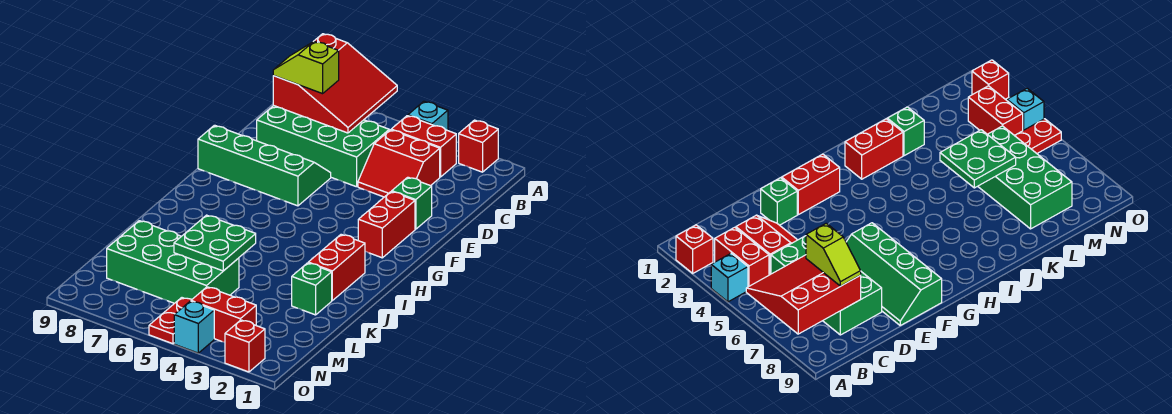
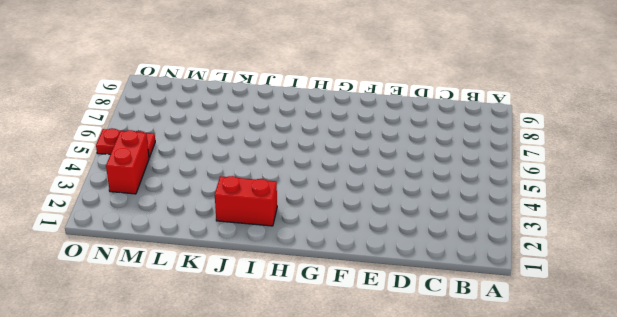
none -> red 1x1 brick [459,120,498,172]
none -> cyan 1x1 brick [408,101,448,131]
none -> red 1x2 brick [391,116,456,177]

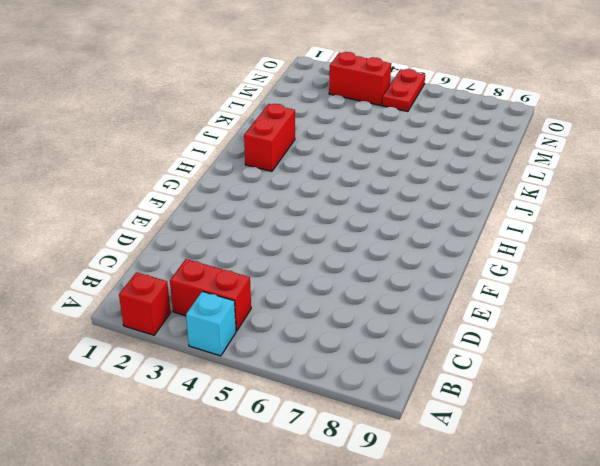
none -> red 2x2 slope [358,130,440,197]
none -> green 2x4 brick [257,106,389,187]
none -> green 1x1 brick [392,177,432,229]

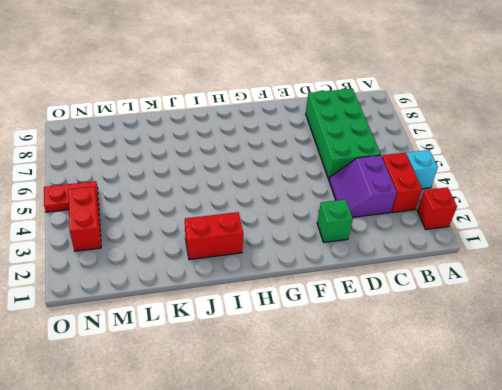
purple 2x2 slope [329,155,397,217] -> red 2x2 slope [358,130,440,197]
none -> green 2x4 slope [198,125,331,206]
none -> red 1x2 brick [358,192,415,258]
none -> green 1x1 brick [292,263,332,315]

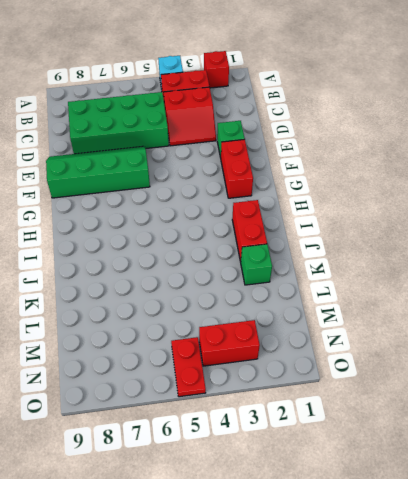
none -> green 2x4 brick [107,221,239,303]
none -> red 1x1 brick [225,320,265,372]
none -> cyan 1x1 brick [174,301,214,353]

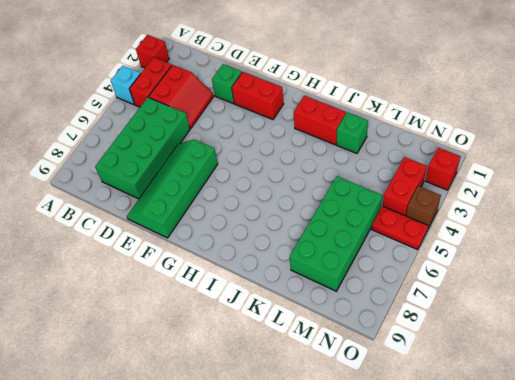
brown 1x1 brick [406,186,441,228] -> cyan 1x1 brick [174,301,214,353]
none -> red 3x3 slope [273,34,397,133]
none -> green 2x2 plate [174,215,256,271]
none -> lime 1x2 slope [273,41,339,94]

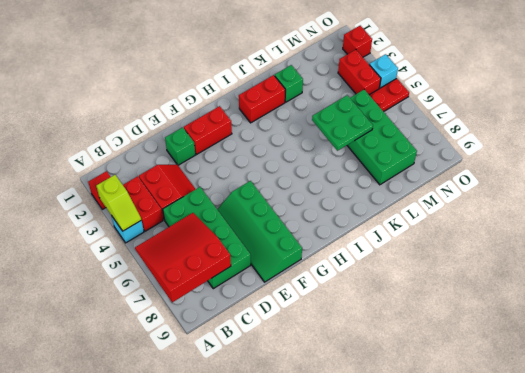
lime 1x2 slope [96,175,141,231] -> lime 1x2 slope moved to [273,41,339,94]

